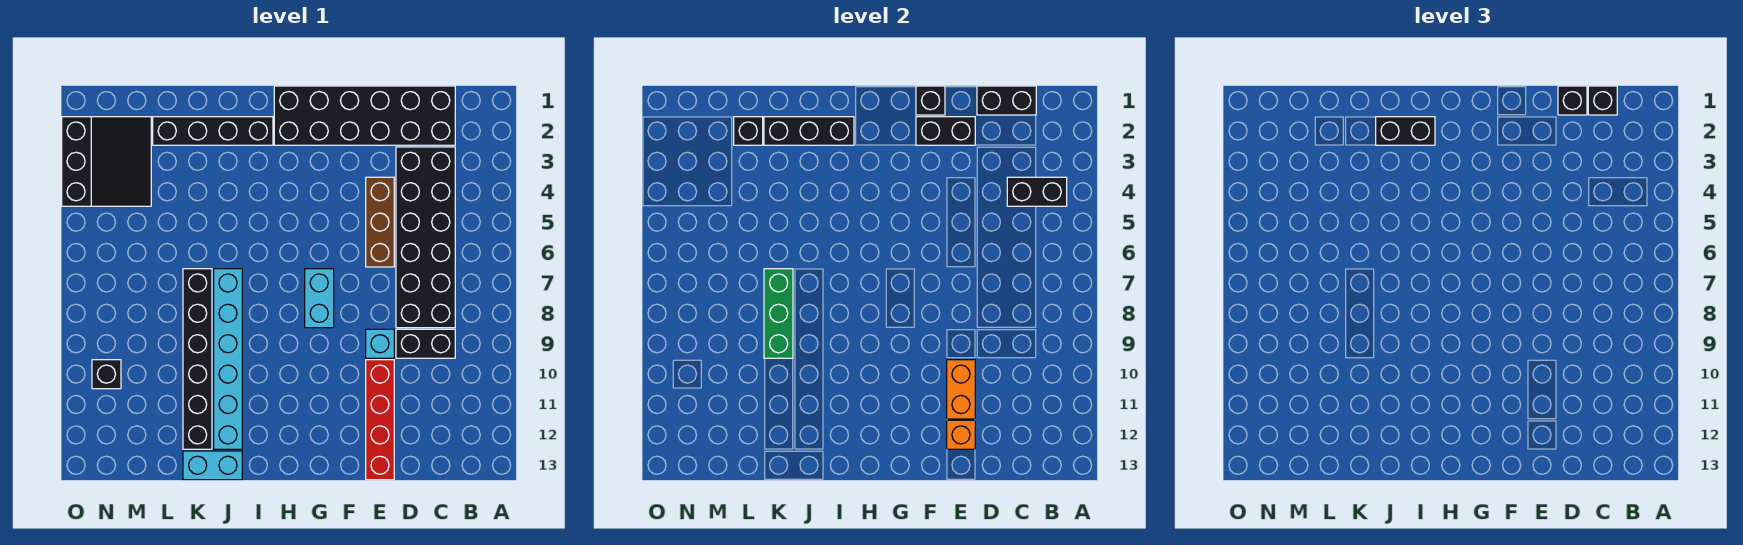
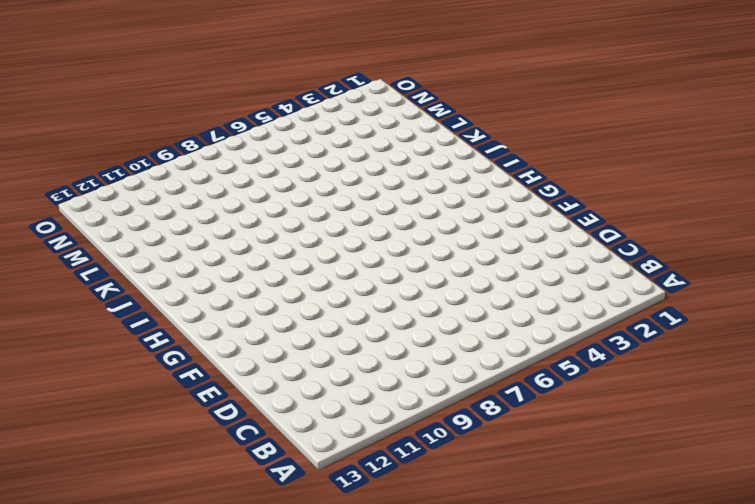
none -> black 2x6 brick [274,86,455,145]
none -> black 2x6 brick [396,147,455,328]
none -> black 1x2 brick [396,329,455,358]

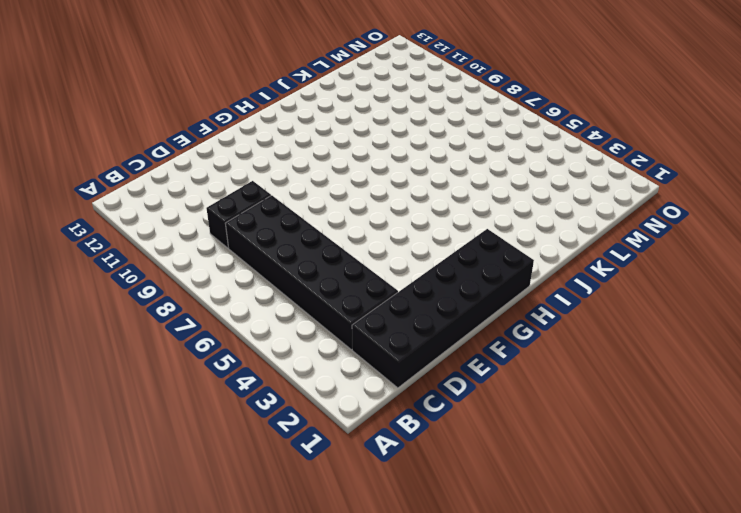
none -> brown 1x3 brick [366,177,394,267]
none -> cyan 1x1 brick [366,329,394,358]
none -> red 1x4 brick [366,360,394,480]

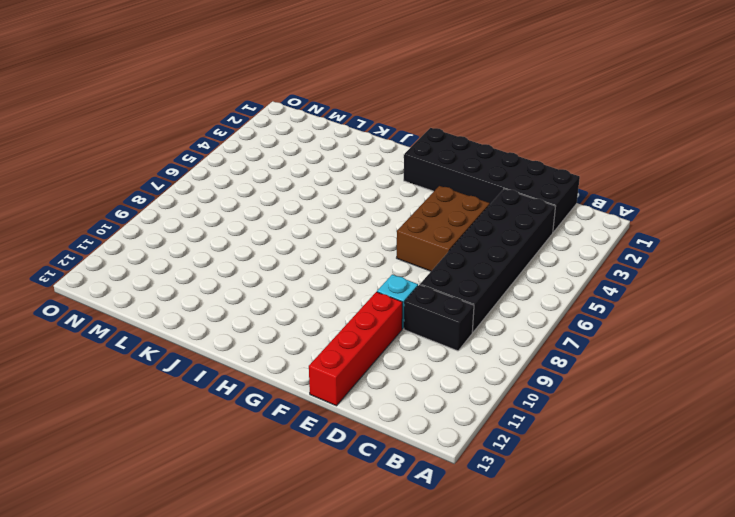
brown 2x3 brick [397,186,490,271] -> brown 1x3 brick [366,177,394,267]
none -> cyan 1x2 brick [305,269,334,328]
none -> black 1x4 brick [153,117,273,145]
none -> cyan 1x6 brick [214,269,242,449]

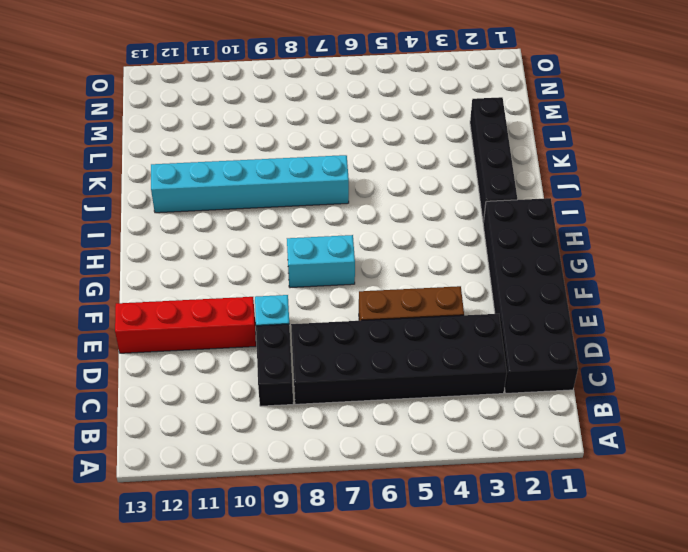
none -> cyan 1x2 brick [183,451,242,480]
none -> black 1x6 brick [183,269,212,449]
none -> black 3x3 slope [62,117,151,206]

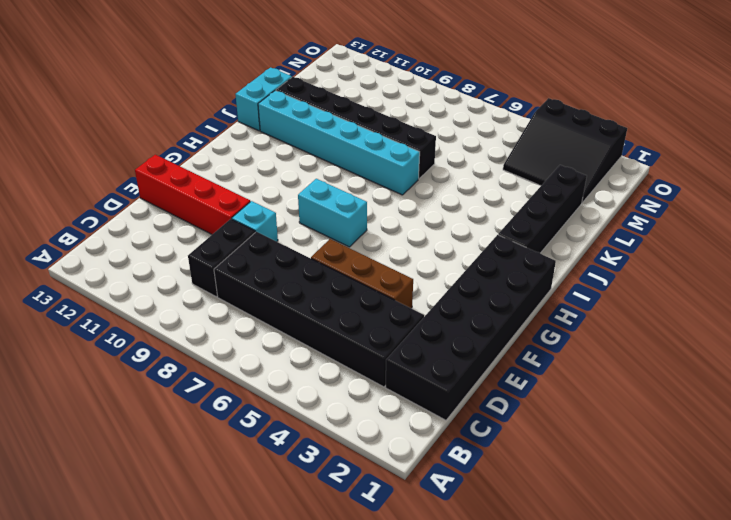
none -> black 1x1 brick [92,360,121,389]
none -> black 1x2 brick [1007,177,1067,206]
none -> black 1x2 brick [977,86,1036,115]

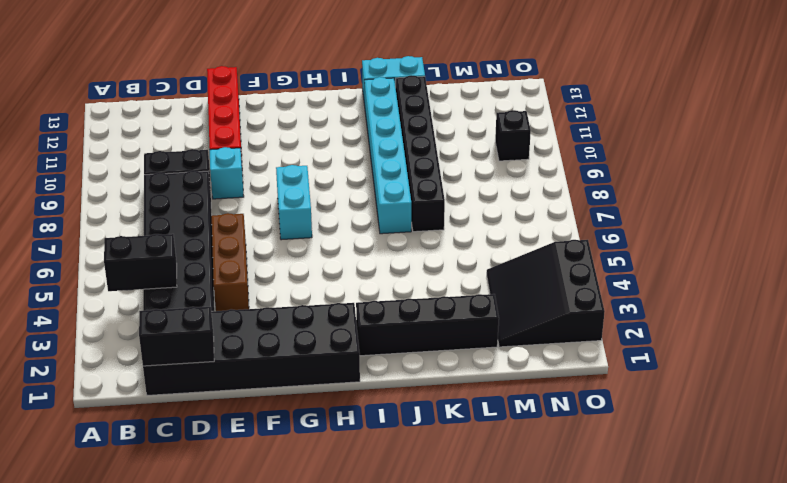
none -> black 1x2 brick [916,117,975,145]
none -> orange 1x2 brick [947,360,975,419]
none -> orange 1x1 brick [947,420,975,449]

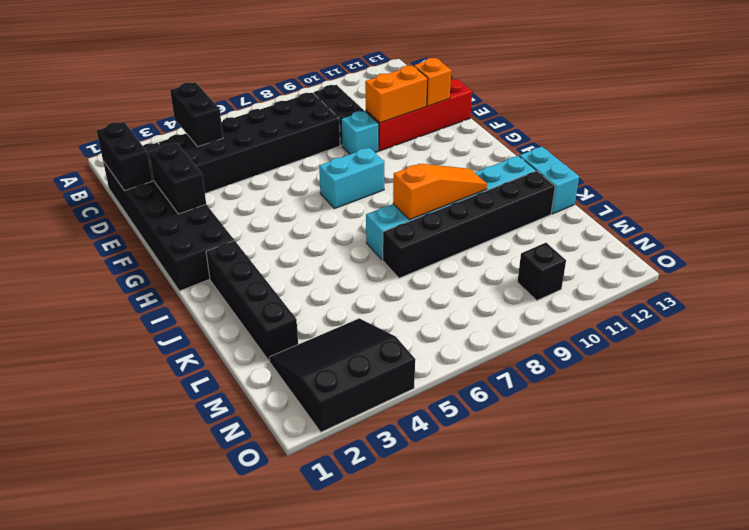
orange 1x3 slope [393,164,487,220] -> none
none -> brown 1x3 brick [366,177,394,267]
none -> black 1x1 brick [916,86,945,115]
none -> black 1x3 brick [764,117,854,145]

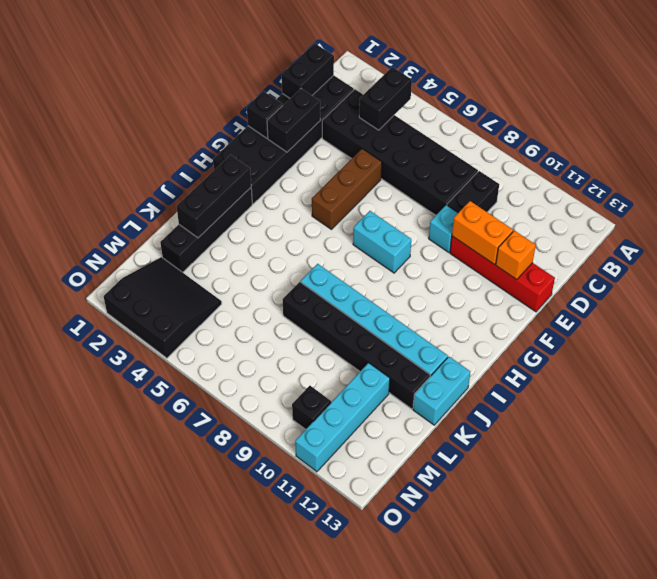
brown 1x3 brick [312,149,382,229] -> brown 1x3 brick turned to [366,177,394,267]
cyan 1x4 brick [295,363,390,472] -> none
none -> green 1x3 brick [764,269,793,358]
none -> black 1x1 brick [734,117,763,145]
none -> black 1x1 brick [1588,86,1617,115]

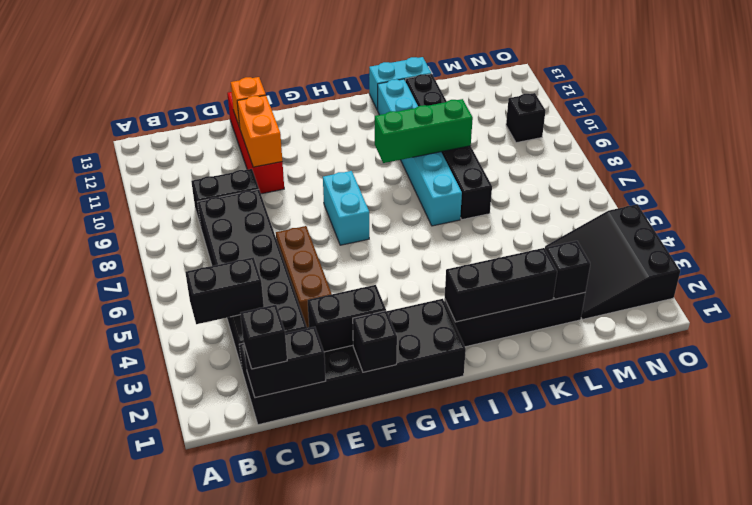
green 1x3 brick [375,99,473,163] -> green 1x3 brick turned to [764,269,793,358]
none -> cyan 1x1 brick [366,329,394,358]
none -> black 1x1 brick [1558,86,1587,115]
none -> black 1x2 brick [1376,117,1435,145]

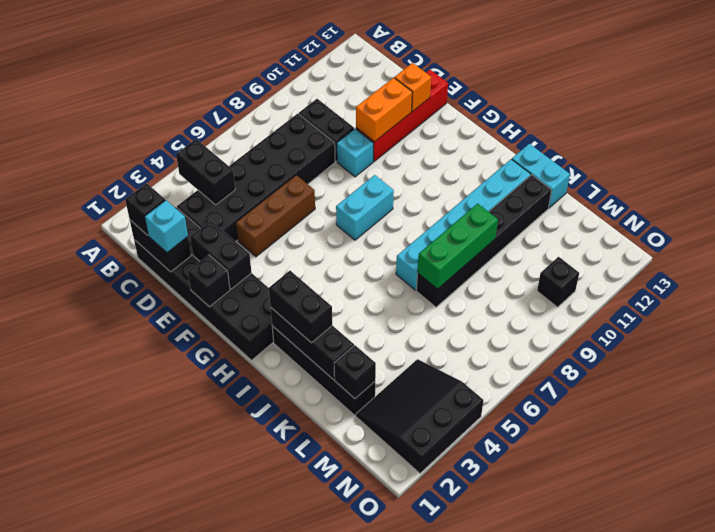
cyan 1x1 brick [145,200,188,252] -> black 1x1 brick [1558,86,1587,115]

